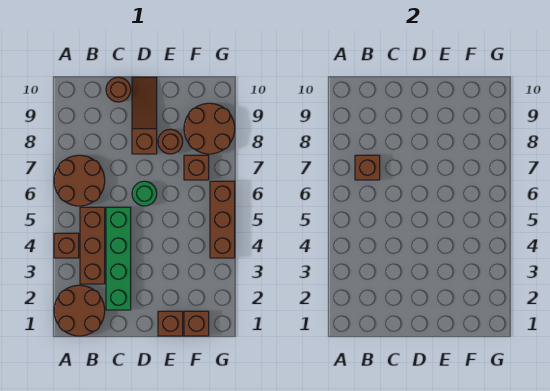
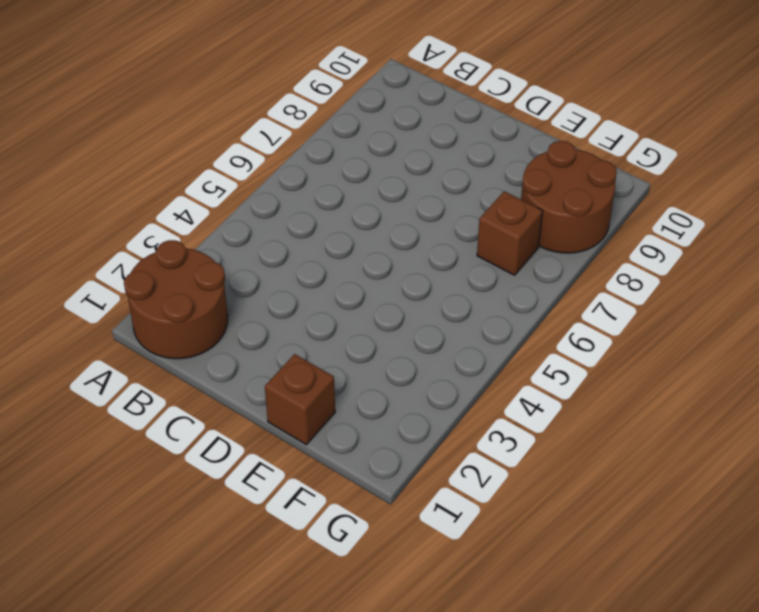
none -> brown 1x1 brick [54,233,79,258]
none -> brown 2x2 round brick [54,155,105,206]
none -> brown 1x3 brick [80,207,105,284]

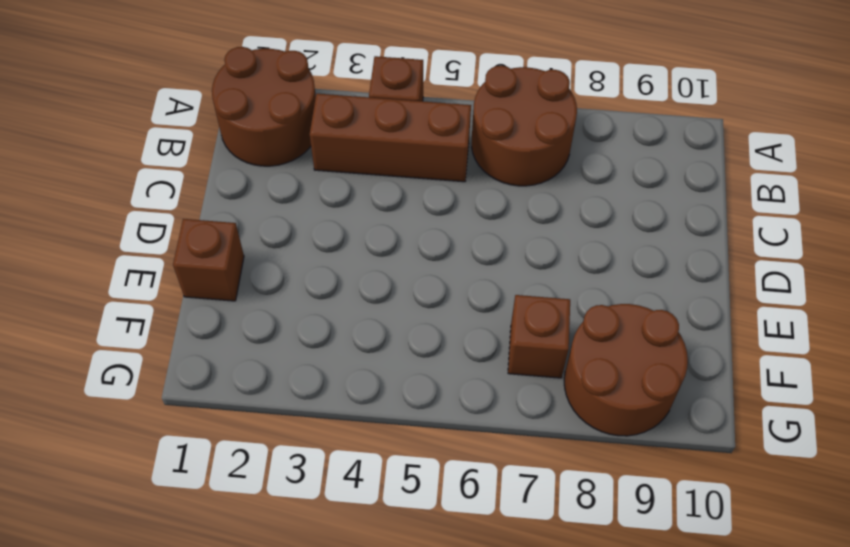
none -> green 1x4 brick [106,207,131,310]
none -> brown 1x1 round brick [106,77,131,102]
none -> green 1x1 round brick [132,181,157,206]

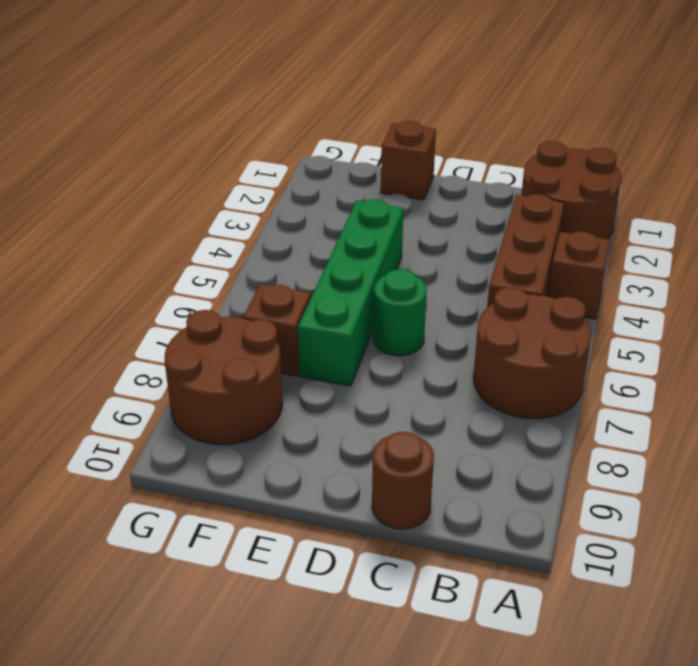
green 1x4 brick [298,200,404,386] -> green 1x4 brick moved to [106,207,131,310]
none -> brown 1x3 slope [132,77,157,154]
none -> brown 1x1 round brick [158,129,183,154]
none -> brown 1x1 brick [184,311,209,336]

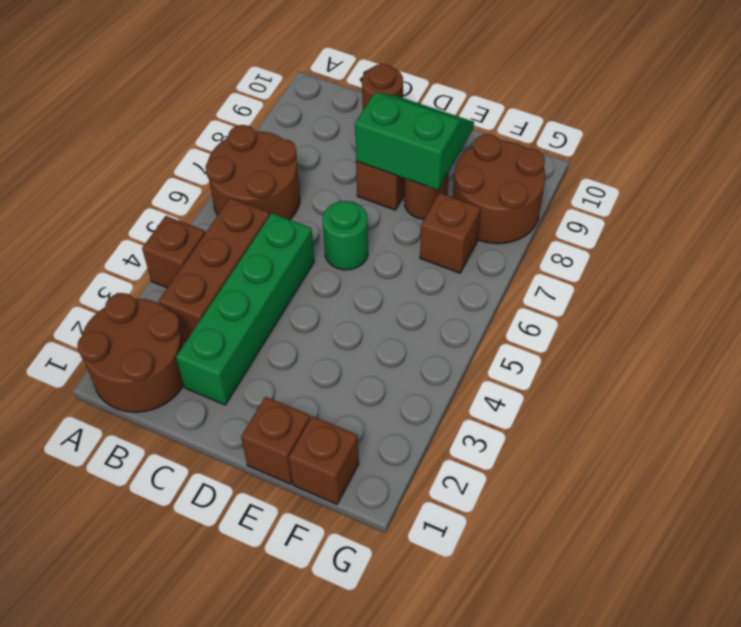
green 2x2 slope [355,93,474,190] -> none
none -> brown 1x3 brick [210,181,235,258]
none -> brown 1x1 brick [355,155,380,180]

